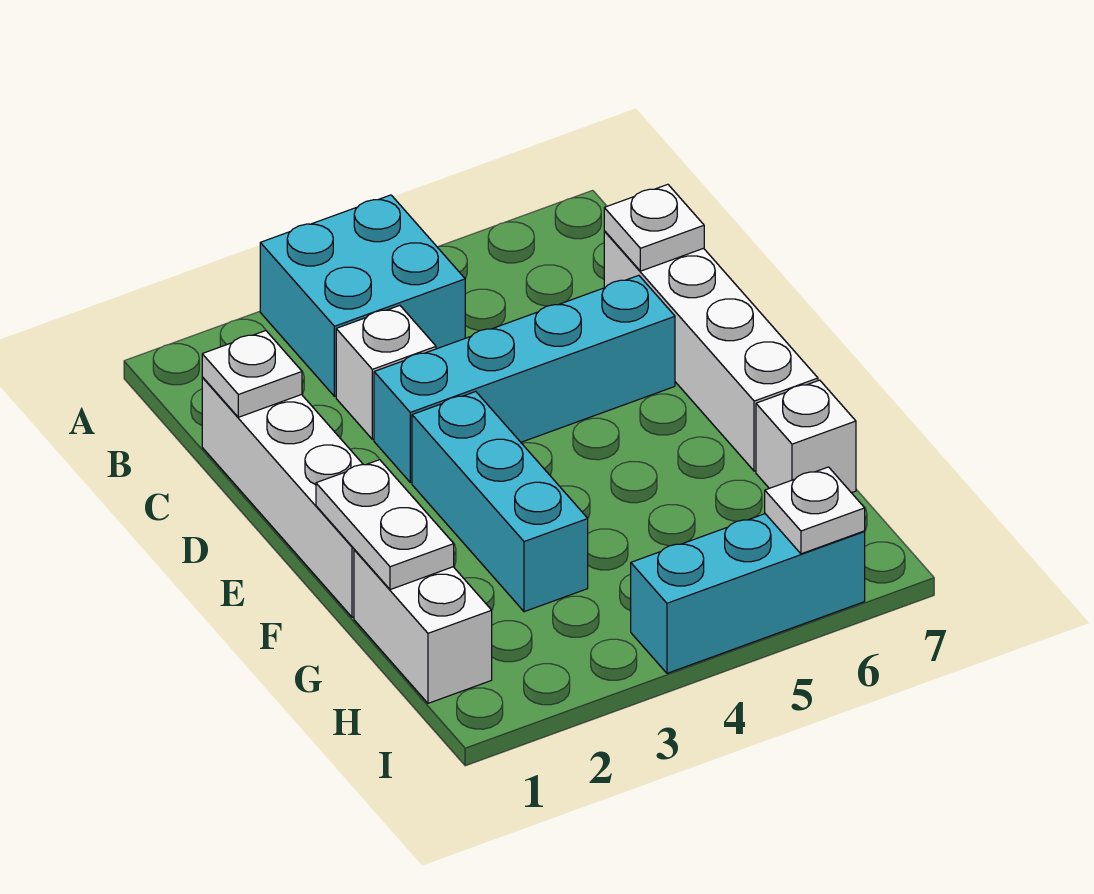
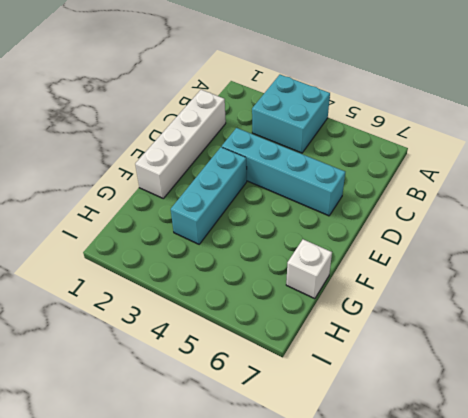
none -> white 1x1 brick [336,306,436,439]
none -> white 1x4 brick [604,231,818,471]
none -> white 1x2 brick [354,549,492,703]

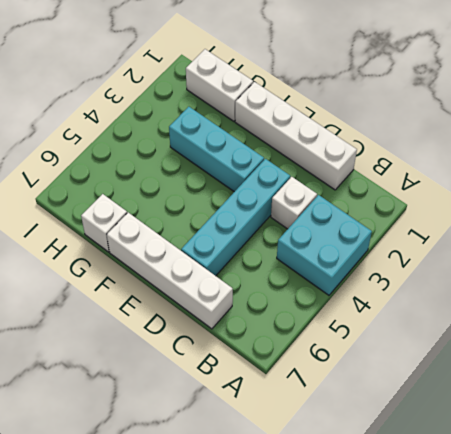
none -> cyan 1x3 brick [631,514,865,673]
none -> white 1x1 plate [202,330,302,417]
none -> white 1x1 plate [604,184,704,271]

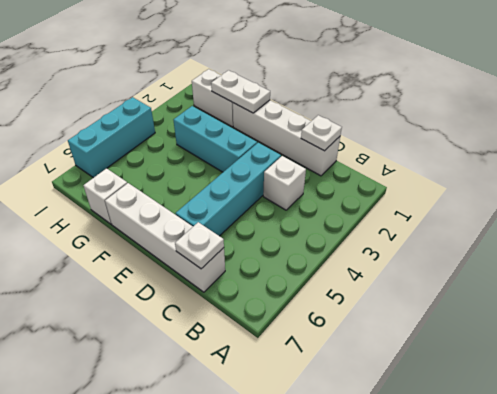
none -> cyan 2x2 brick [260,195,465,396]
none -> white 1x1 plate [765,467,865,554]

